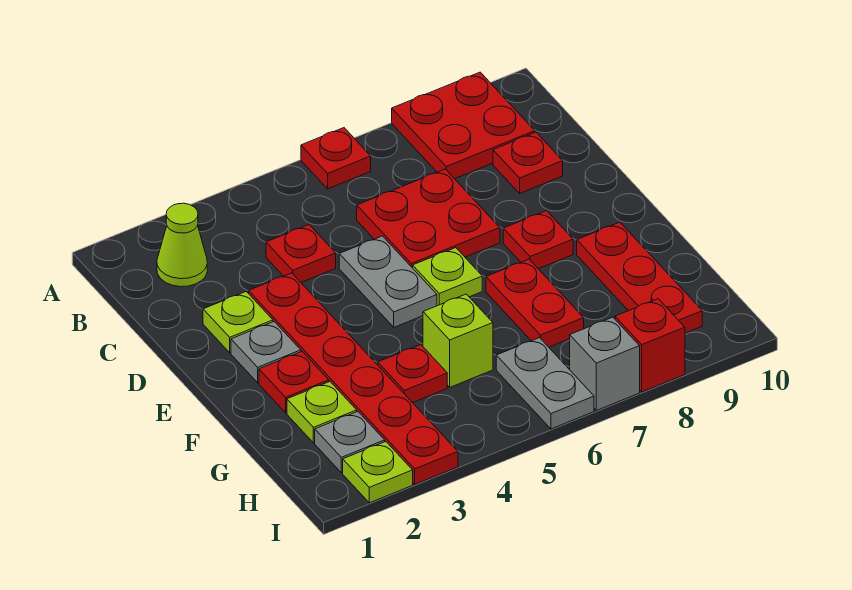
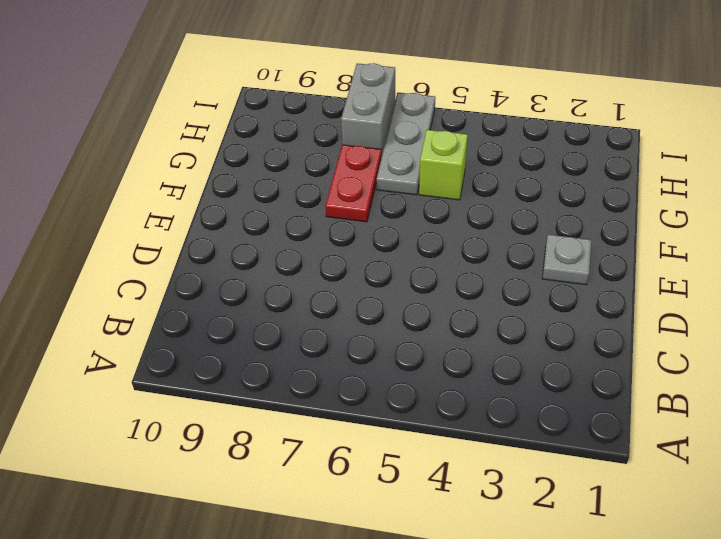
grey 1x3 plate [377,93,435,195] -> grey 1x2 plate [496,338,594,429]
grey 1x2 brick [341,63,395,154] -> grey 1x1 brick [570,317,640,411]
none -> red 1x1 plate [301,128,371,189]
none -> red 2x2 plate [392,72,535,179]
none -> lime 1x1 cone [157,203,207,287]

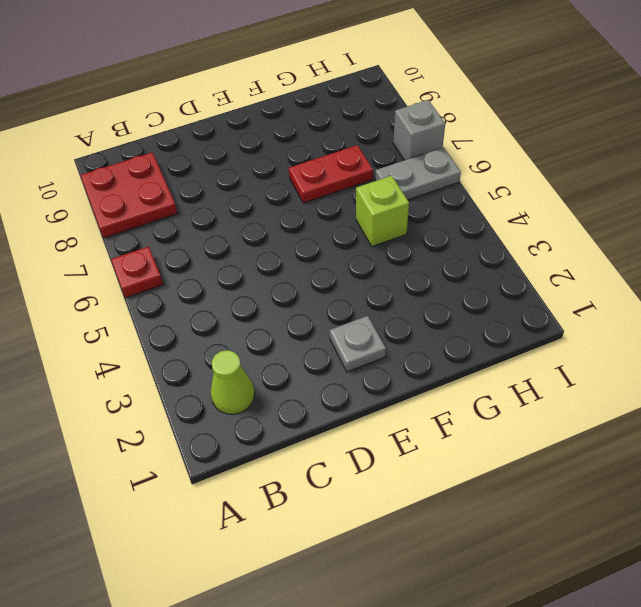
none -> red 1x1 plate [266,225,336,282]
none -> red 2x2 plate [357,169,500,268]
none -> red 1x1 plate [493,132,563,193]

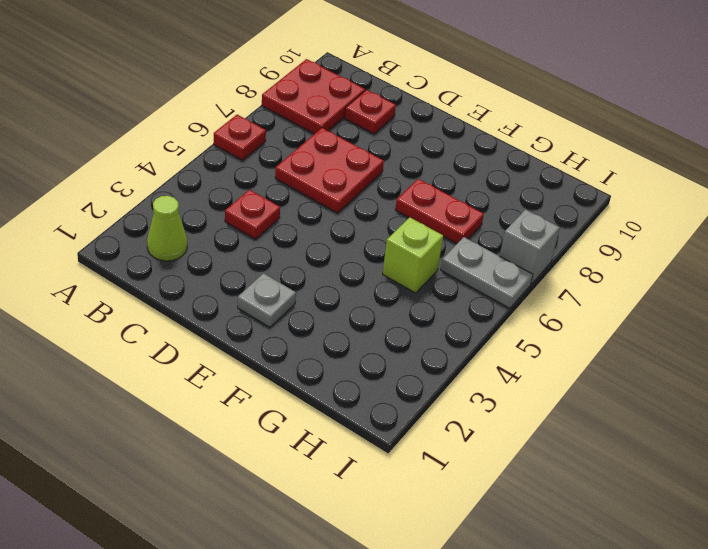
none -> lime 1x1 plate [203,292,273,353]
none -> red 1x6 plate [249,273,458,484]
none -> grey 1x2 plate [339,236,437,327]

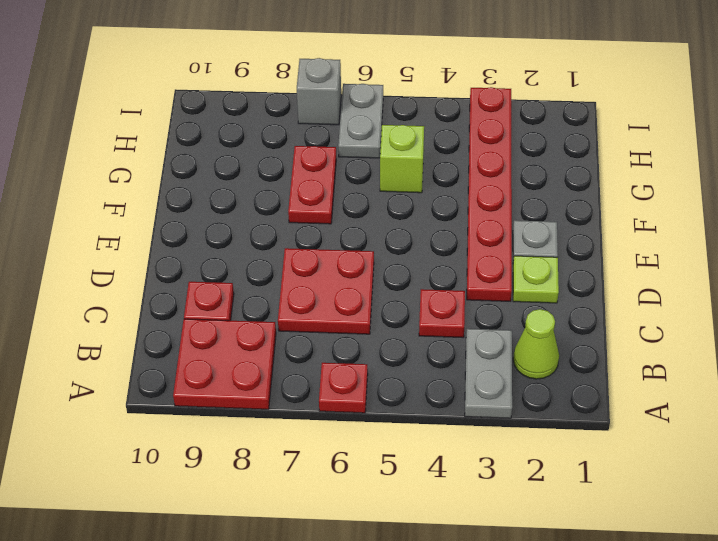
grey 1x2 plate [465,329,512,418] -> grey 1x2 plate moved to [339,236,437,327]
none -> lime 1x1 plate [413,248,482,306]
none -> red 1x1 plate [503,211,573,269]
none -> red 1x1 plate [259,352,329,413]

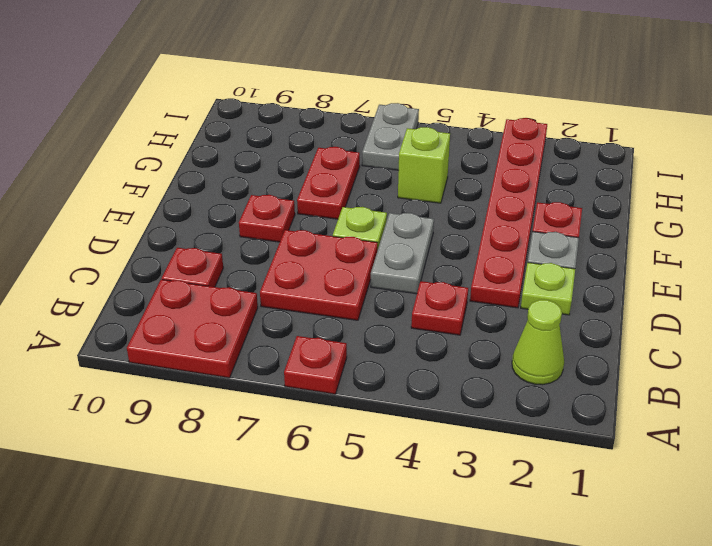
none -> red 1x3 plate [577,222,702,333]
none -> lime 1x1 plate [287,382,357,443]
none -> red 1x1 plate [378,345,447,403]

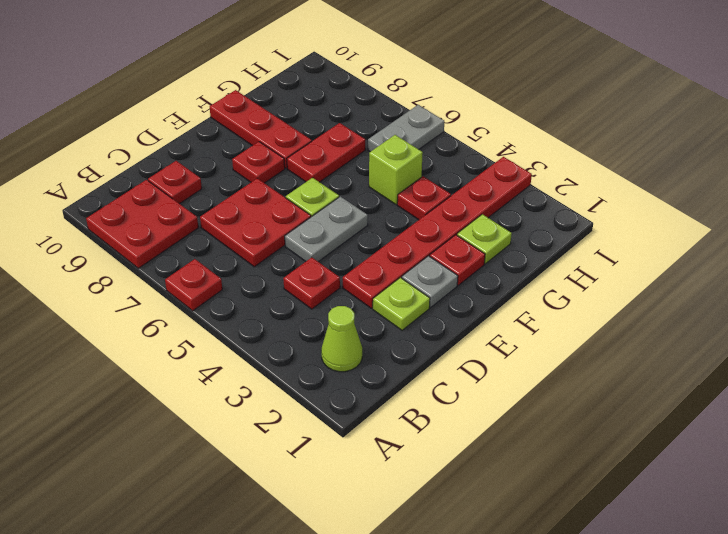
red 1x3 plate [210,90,312,168] -> red 1x3 plate turned to [577,222,702,333]
none -> grey 1x1 plate [315,412,385,473]
none -> lime 1x1 plate [343,442,413,503]
none -> grey 1x1 brick [570,317,640,411]

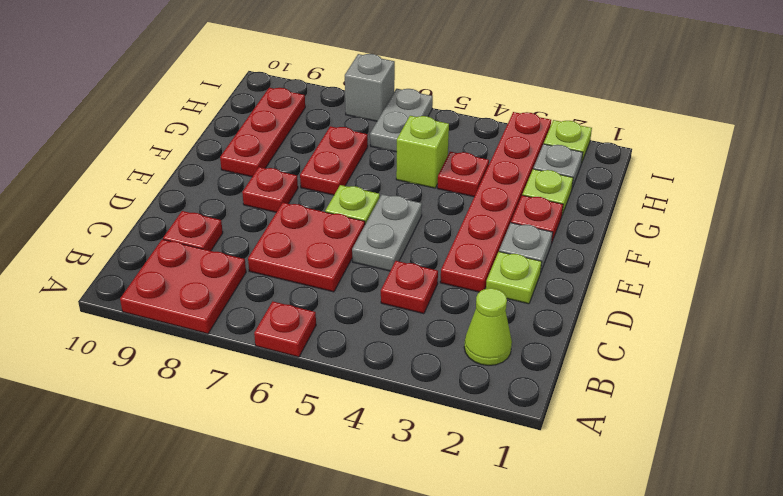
none -> red 1x1 brick [615,299,685,392]

